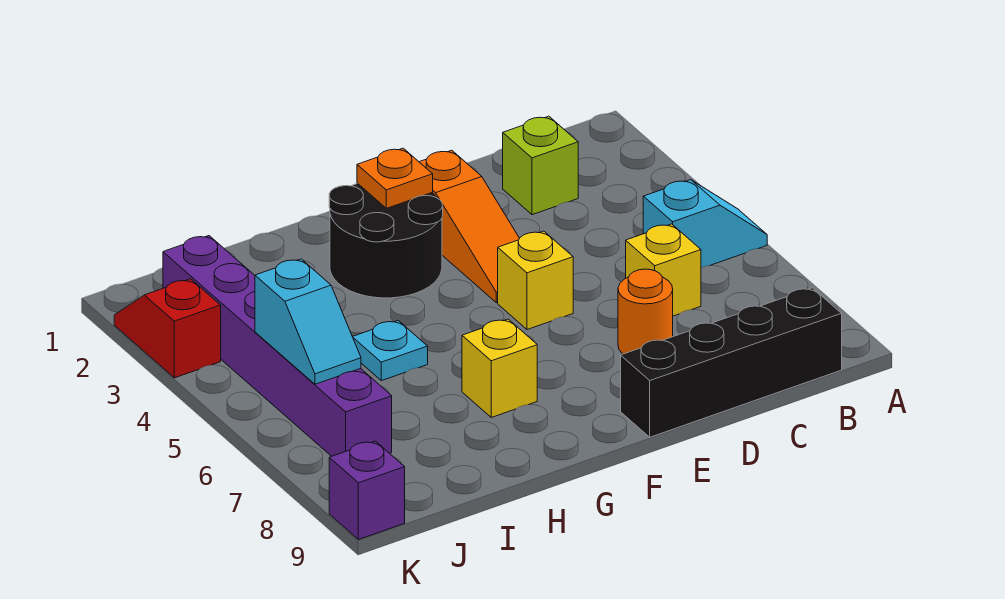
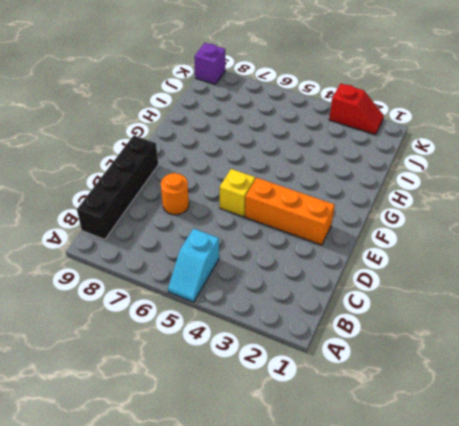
orange 1x3 brick [245,178,335,245] -> orange 1x3 slope [420,150,520,303]
none -> lime 1x1 brick [503,116,578,215]
none -> yellow 1x1 brick [626,224,701,316]
none -> black 2x2 round brick [329,183,443,298]

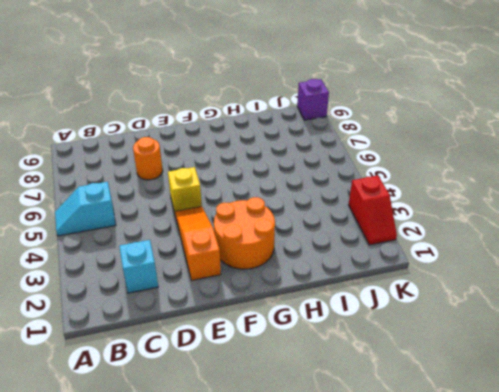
cyan 1x1 brick [119,240,158,293] -> lime 1x1 brick [503,116,578,215]
orange 2x2 round brick [214,197,275,269] -> black 2x2 round brick [329,183,443,298]
none -> black 1x4 brick [621,288,842,437]
none -> yellow 1x1 brick [626,224,701,316]
none -> yellow 1x1 brick [462,319,537,417]

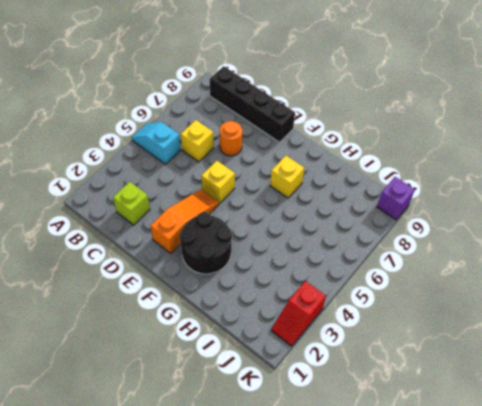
none -> cyan 1x1 plate [352,321,428,381]
none -> purple 1x6 brick [163,236,392,456]
none -> orange 1x1 plate [357,148,433,208]

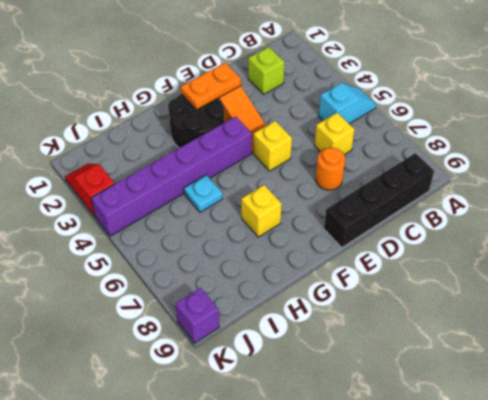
orange 1x2 plate [181,63,241,110] -> orange 1x1 plate [357,148,433,208]
purple 1x6 brick [91,116,252,236] -> purple 1x6 brick turned to [163,236,392,456]
none -> cyan 1x2 slope [255,259,361,384]

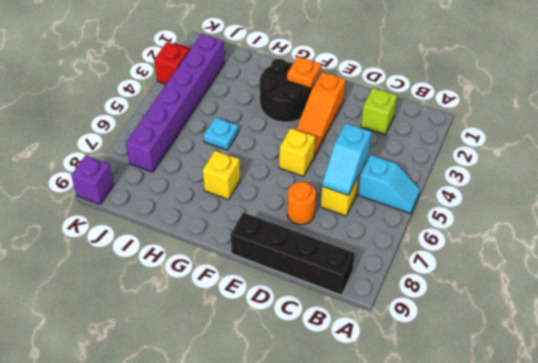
cyan 1x2 slope [322,123,372,195] -> cyan 1x2 slope moved to [255,259,361,384]

